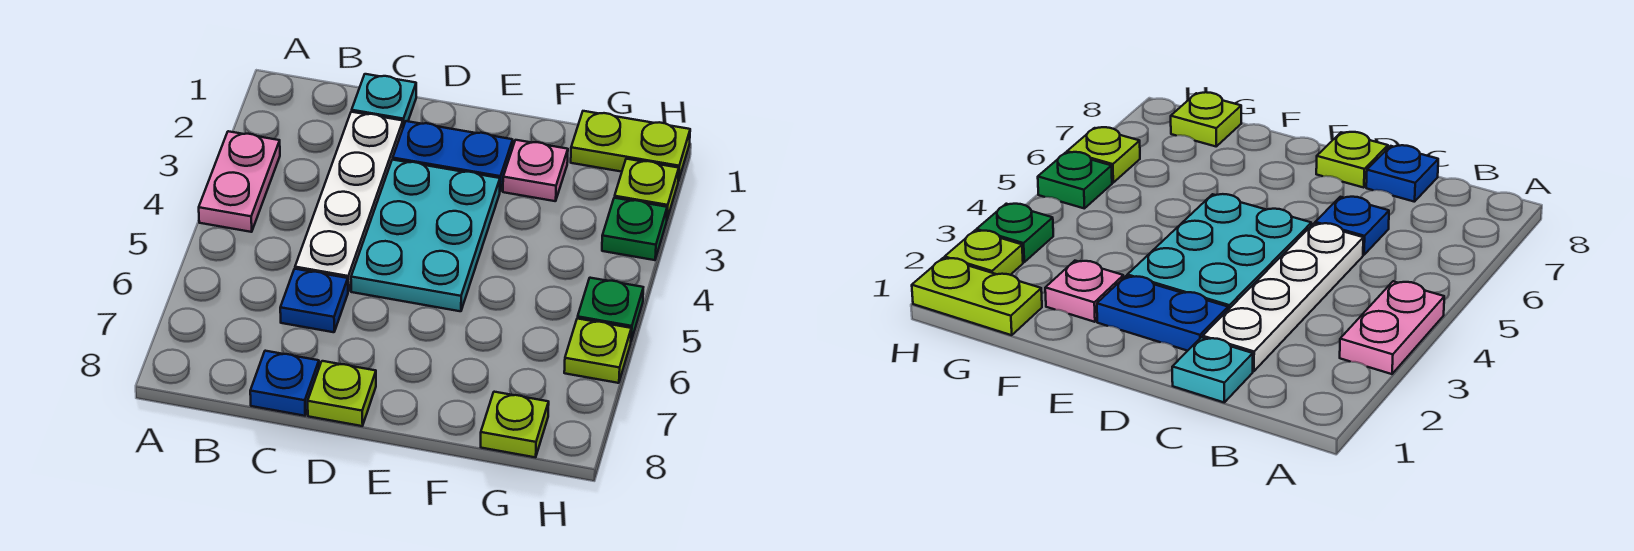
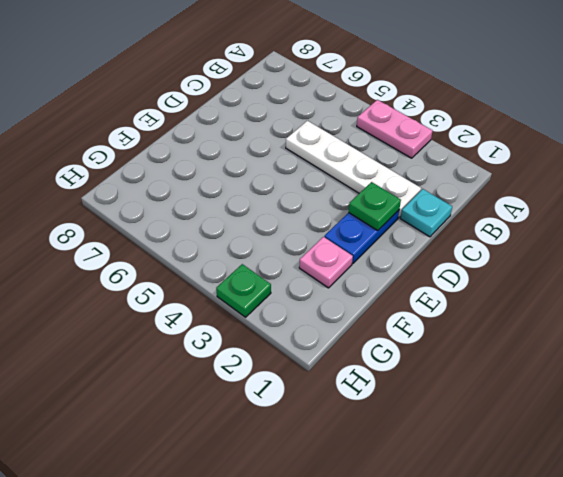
green 1x1 plate [349,182,401,231] -> green 1x1 plate moved to [578,278,643,341]
none -> blue 1x1 plate [280,269,348,332]
none -> blue 1x1 plate [250,351,319,416]
none -> cyan 2x3 plate [351,160,500,311]

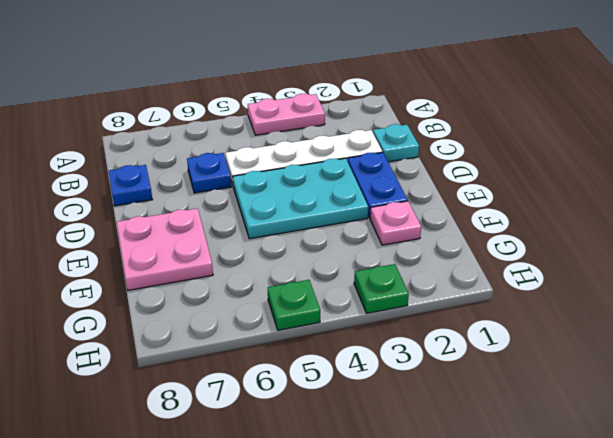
pink 2x2 plate [117,208,213,290] -> none
none -> lime 1x1 plate [308,361,376,426]
none -> lime 1x2 plate [571,111,690,181]
none -> lime 1x1 plate [481,392,549,457]

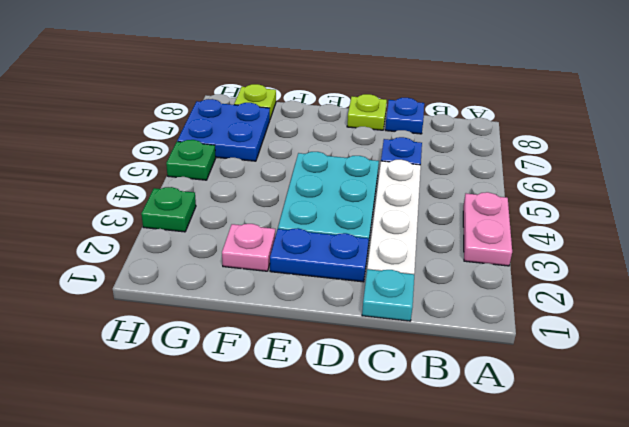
blue 2x2 plate [177,99,270,161] -> lime 1x1 plate [564,318,631,383]
none -> lime 1x2 plate [571,111,690,181]
none -> lime 1x1 plate [614,159,679,219]

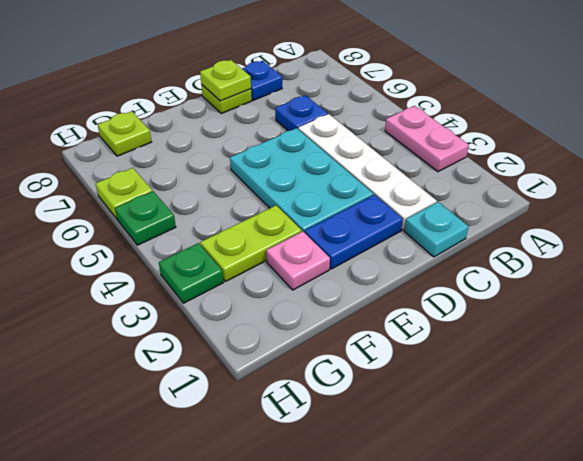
lime 1x1 plate [200,60,251,101] -> lime 1x1 plate moved to [614,159,679,219]
lime 1x2 plate [201,205,302,282] -> lime 1x2 plate moved to [571,111,690,181]

